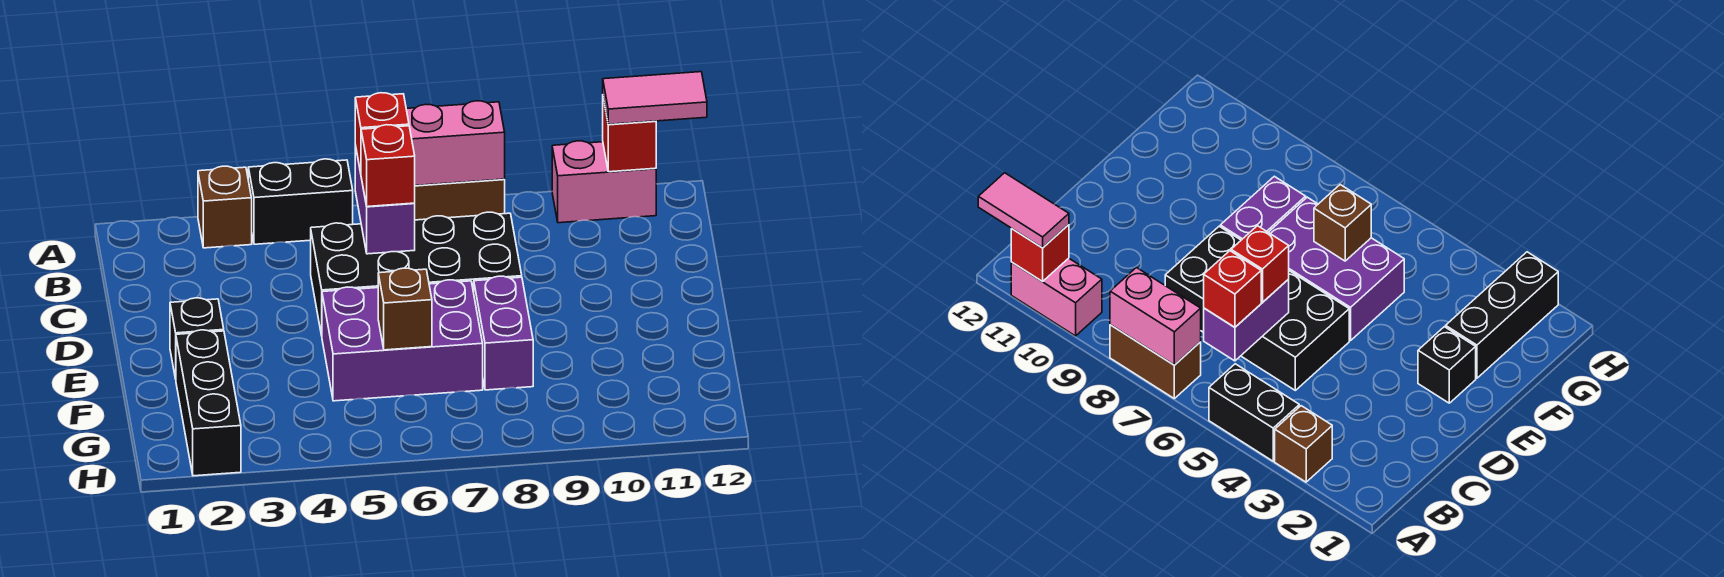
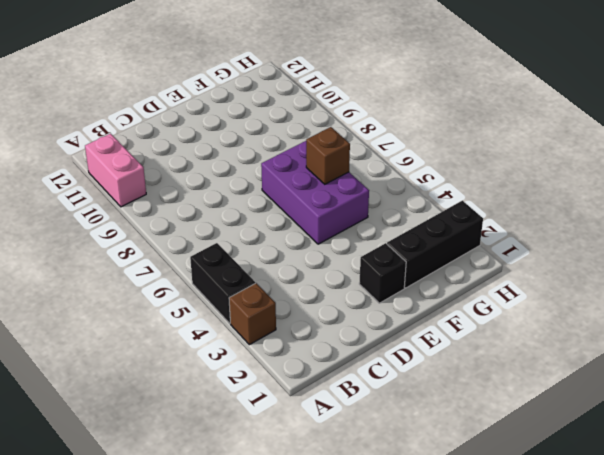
none -> brown 1x2 brick [414,179,505,220]
none -> black 2x4 brick [311,212,522,335]
none -> purple 1x2 brick [474,276,533,390]

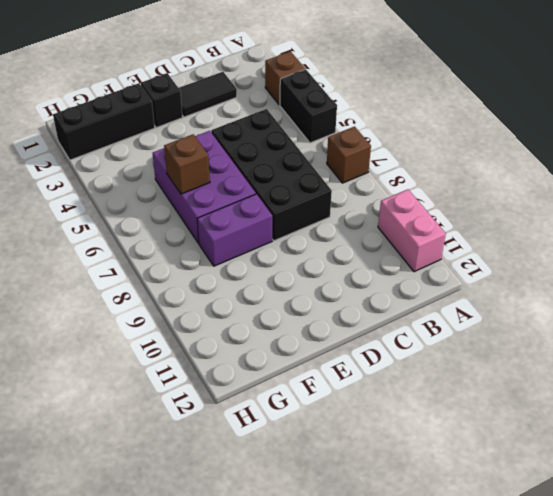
brown 1x1 brick [327,127,371,183] -> brown 1x2 brick [414,179,505,220]
black 1x2 tile [179,72,237,117] -> none
none -> pink 1x2 brick [406,101,505,186]
none -> red 1x1 brick [603,98,656,172]
none -> purple 1x2 brick [355,145,415,254]

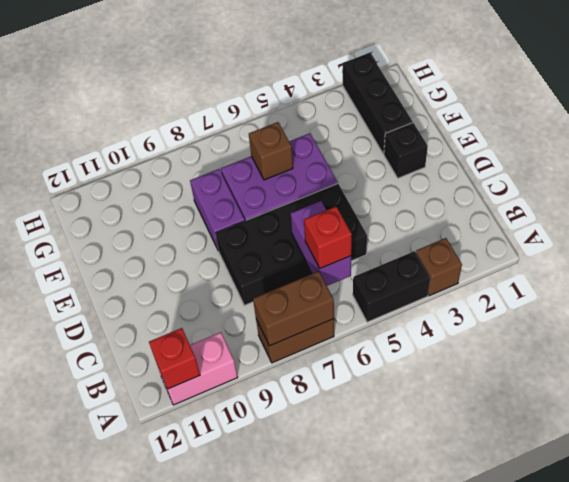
brown 1x2 brick [253,271,334,346] -> pink 1x2 brick [406,101,505,186]
none -> pink 1x2 tile [603,72,707,124]
none -> red 1x1 brick [361,125,415,207]

